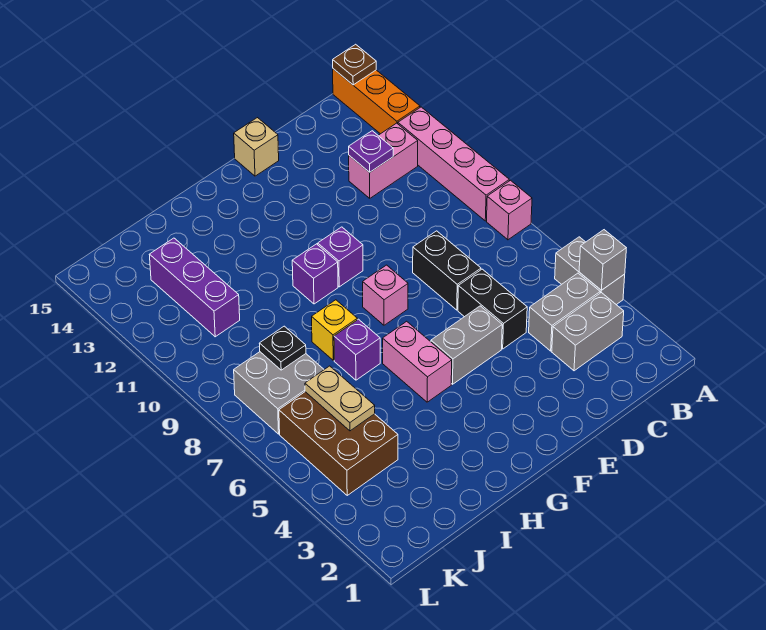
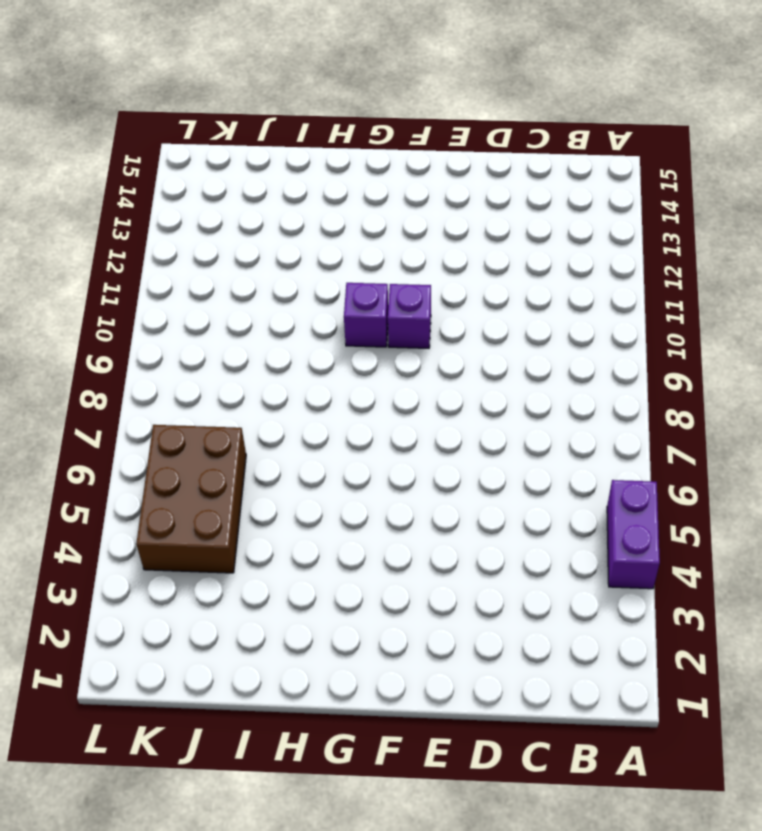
purple 1x2 brick [607,480,660,589] -> grey 1x2 brick [555,237,625,305]
none -> pink 1x1 brick [487,180,532,240]
none -> pink 1x4 brick [398,107,509,221]
none -> orange 1x3 brick [333,69,420,134]

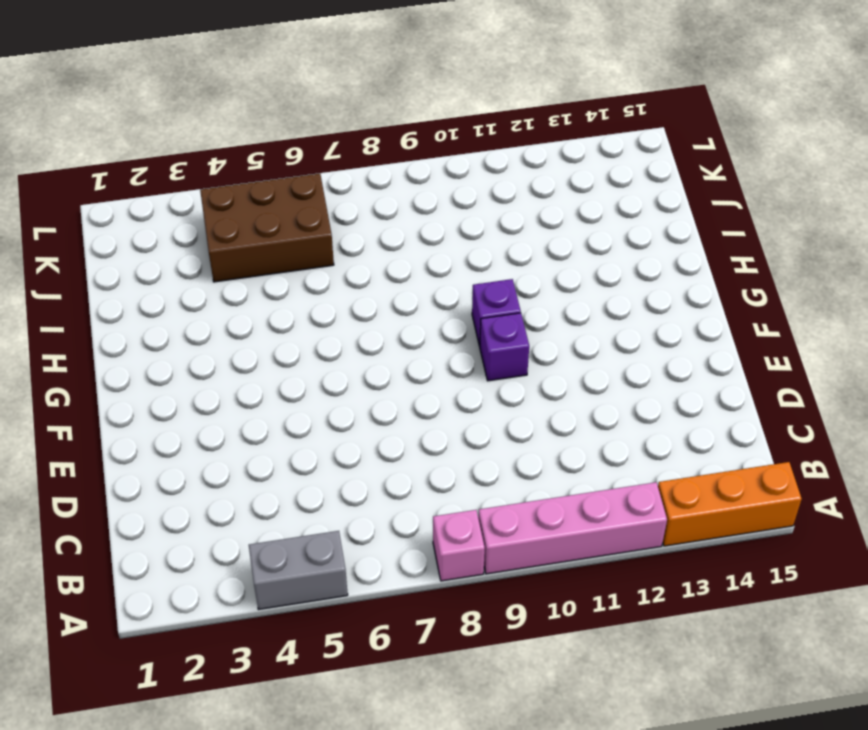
none -> grey 1x2 brick [552,292,624,371]
none -> grey 1x2 brick [529,273,600,351]
none -> pink 1x2 brick [349,123,418,198]

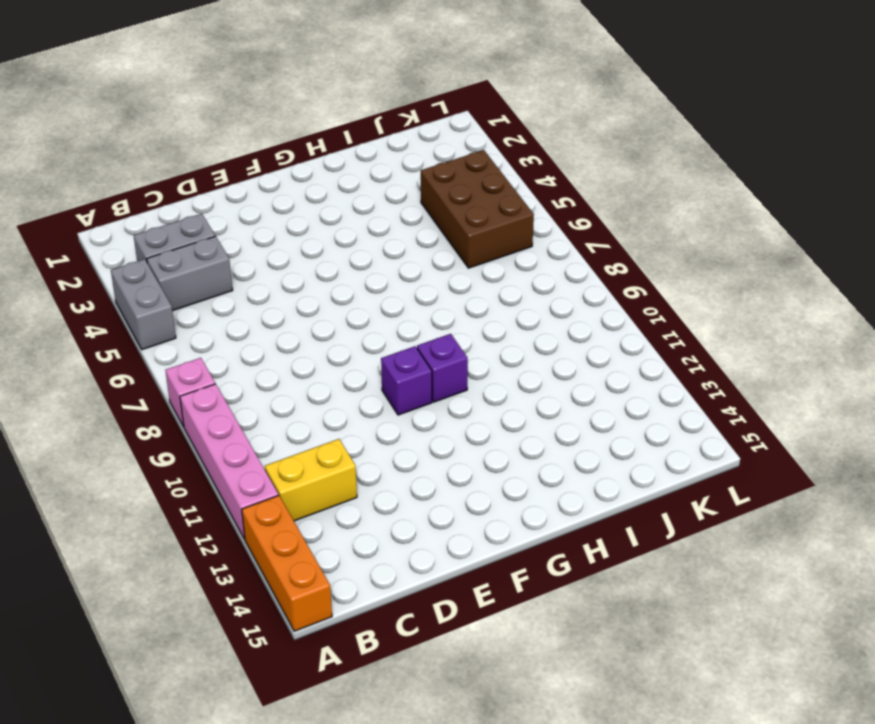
yellow 1x2 brick [265,439,357,521] -> pink 1x2 brick [349,123,418,198]
none -> black 1x2 brick [458,269,527,349]
none -> black 1x2 brick [413,231,481,310]
none -> grey 1x2 brick [431,306,502,384]

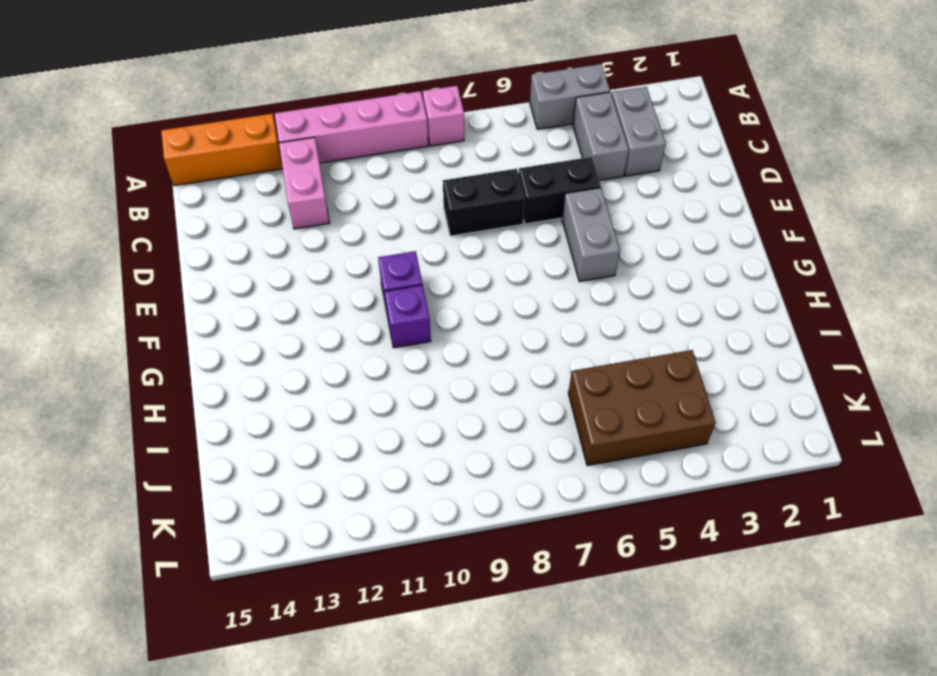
none -> tan 1x1 brick [234,118,279,176]
none -> pink 1x1 brick [363,265,408,325]
none -> pink 1x2 brick [383,321,452,402]

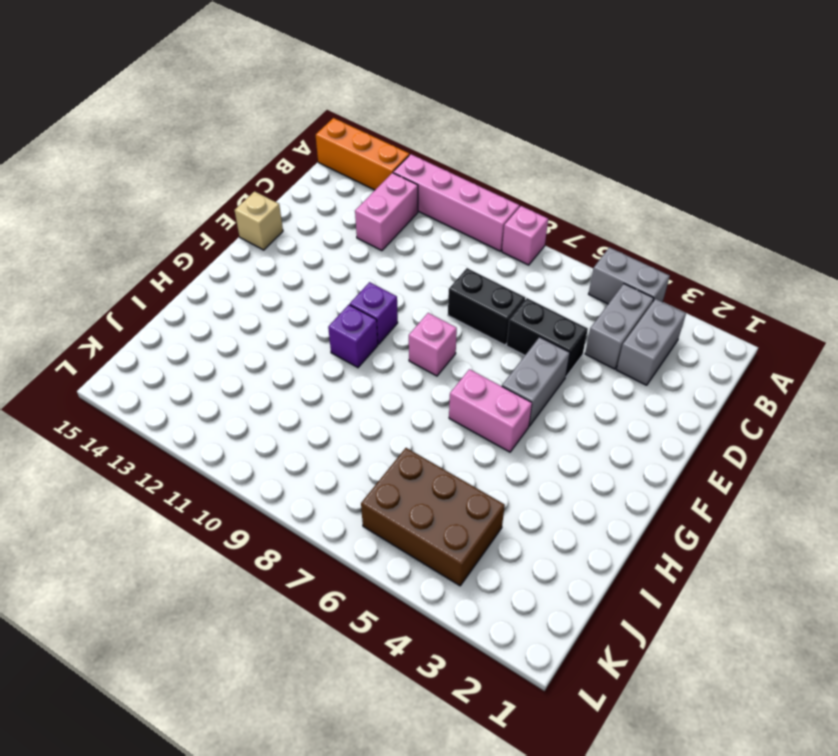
none -> purple 1x1 brick [334,319,380,380]
none -> yellow 1x1 brick [312,300,357,360]
none -> grey 2x2 brick [234,352,324,434]

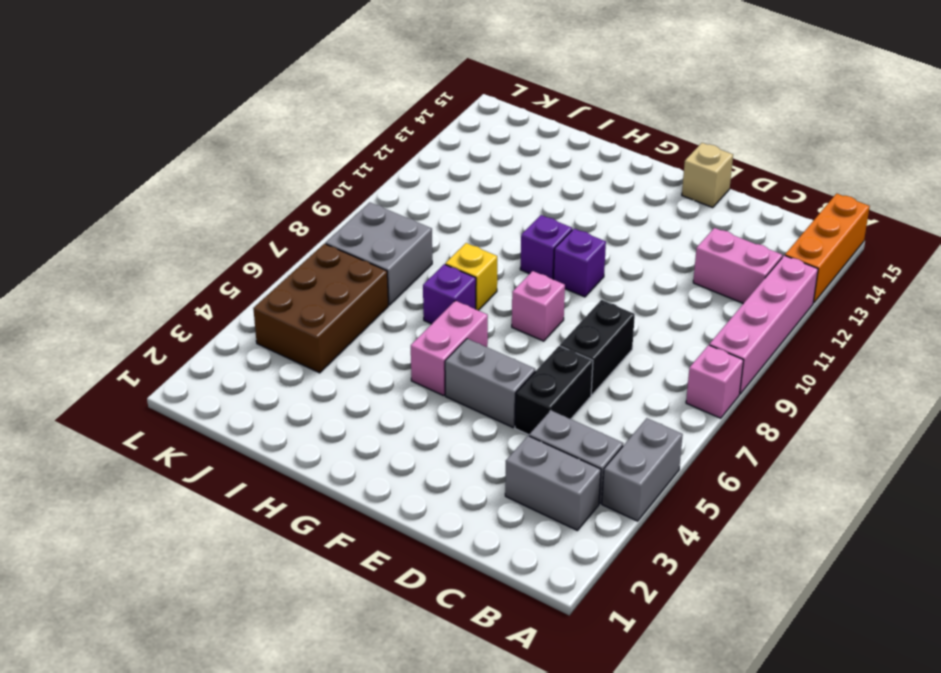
none -> purple 1x3 brick [149,238,240,337]
none -> grey 1x1 brick [579,230,626,290]
none -> brown 1x1 plate [333,44,376,85]

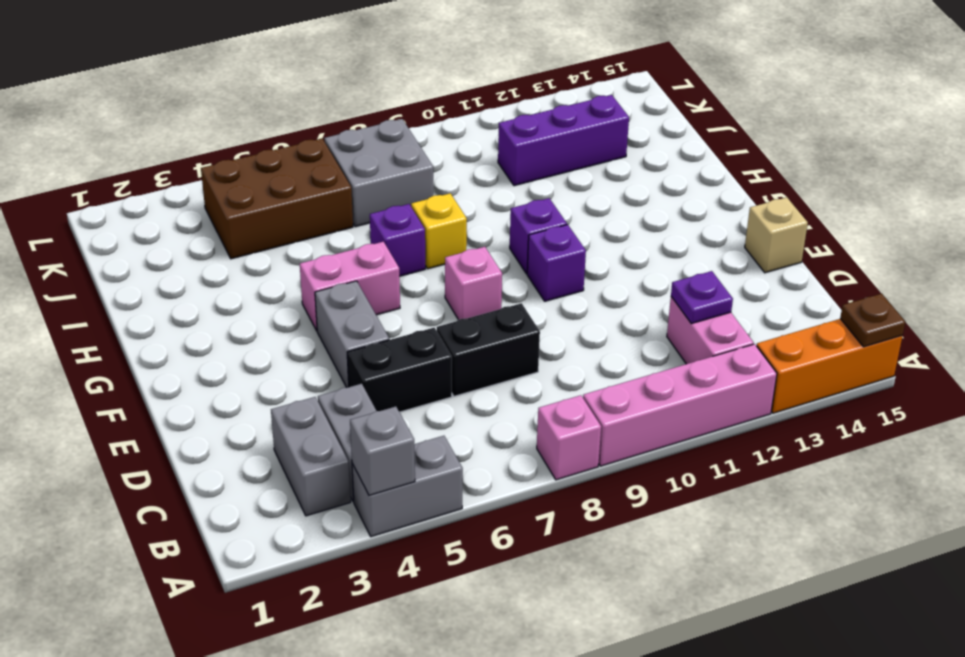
none -> tan 1x2 plate [305,366,375,431]
none -> black 1x1 plate [259,326,306,370]

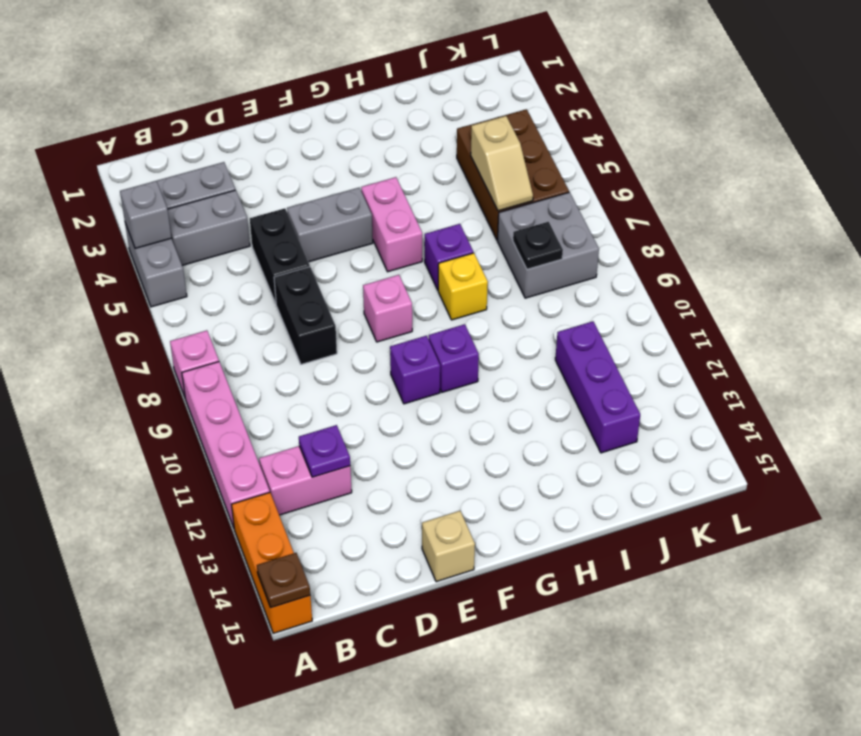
tan 1x2 slope [471,116,533,211] -> tan 1x2 plate [305,366,375,431]

